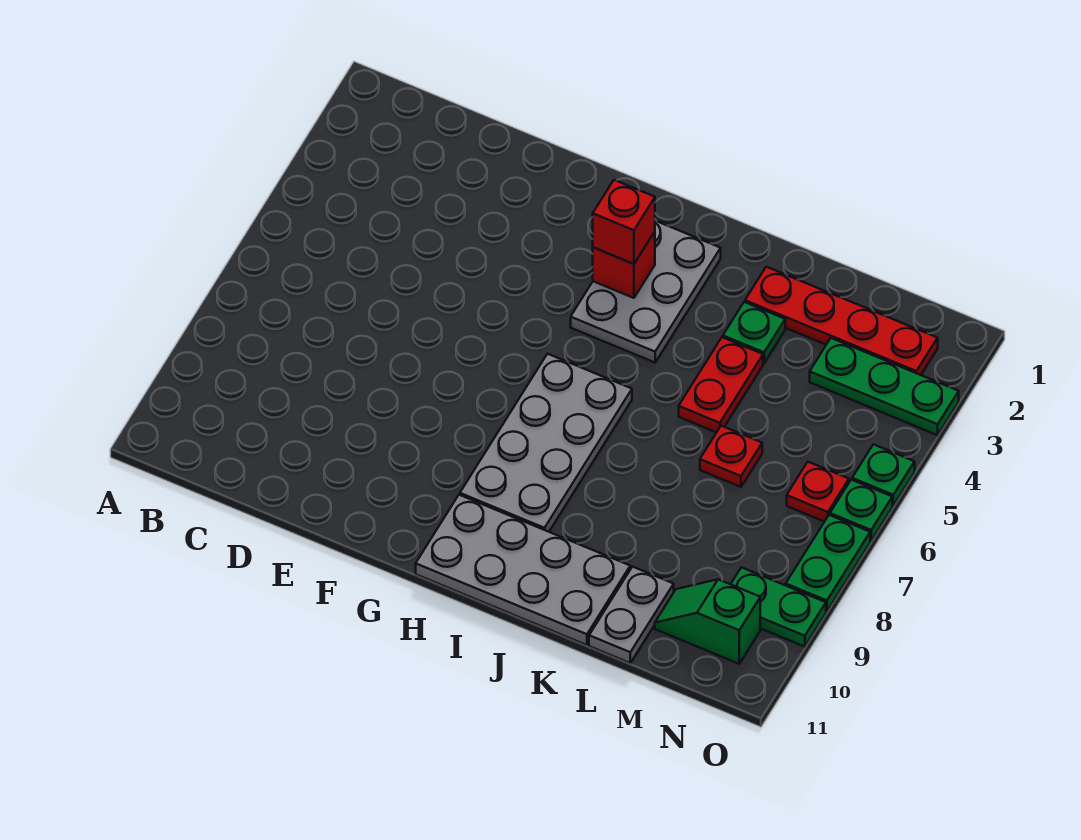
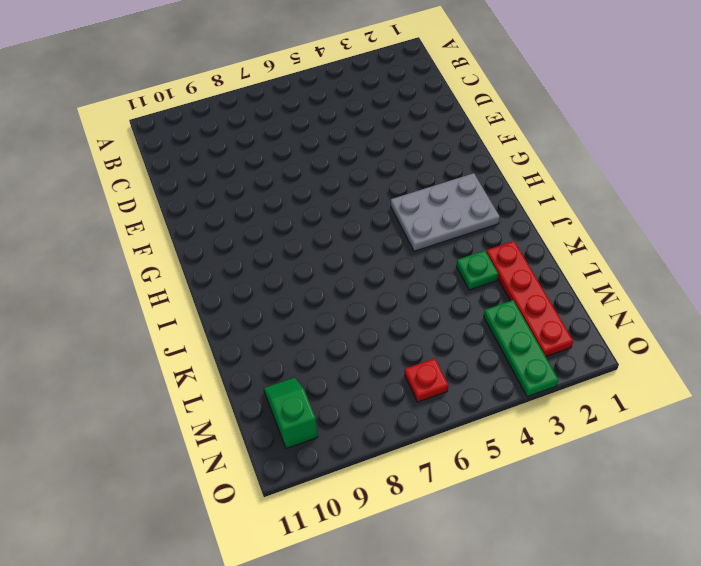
none -> grey 2x4 plate [460,354,632,532]
none -> grey 2x4 plate [416,495,630,645]
none -> red 1x2 plate [679,337,763,432]

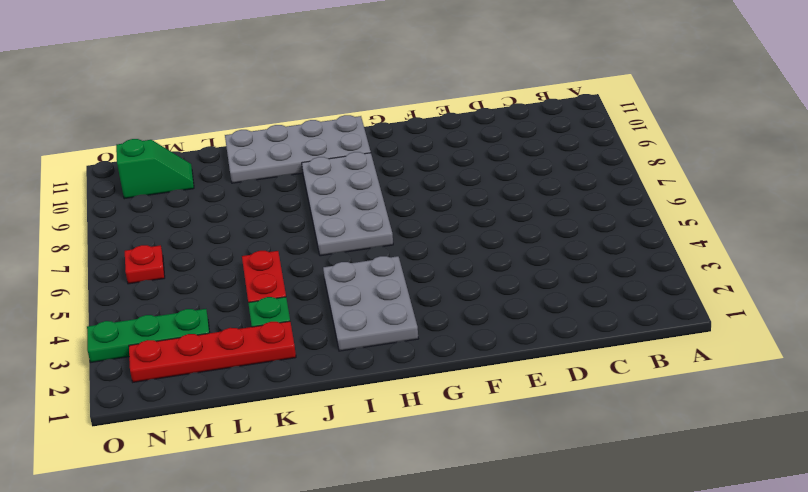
none -> red 1x1 plate [700,426,762,487]
none -> grey 1x2 plate [589,567,674,663]
none -> green 1x2 plate [731,567,826,647]

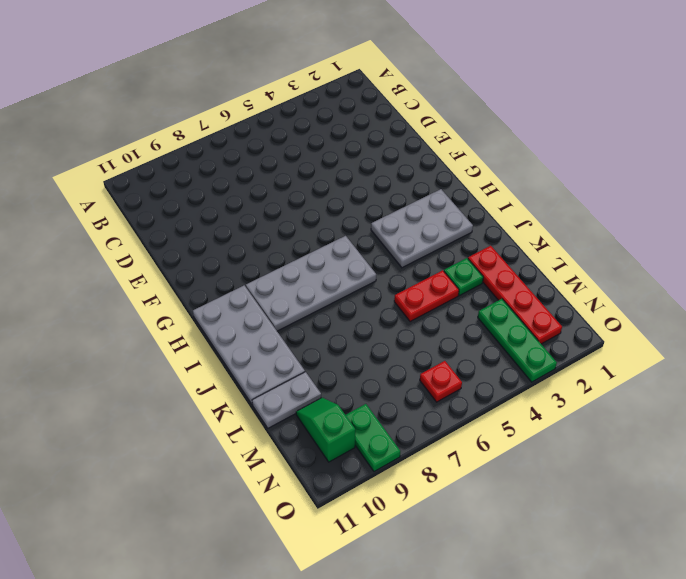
none -> red 1x1 plate [700,426,762,487]
none -> green 1x1 plate [852,444,915,506]
none -> green 1x1 plate [830,480,892,541]

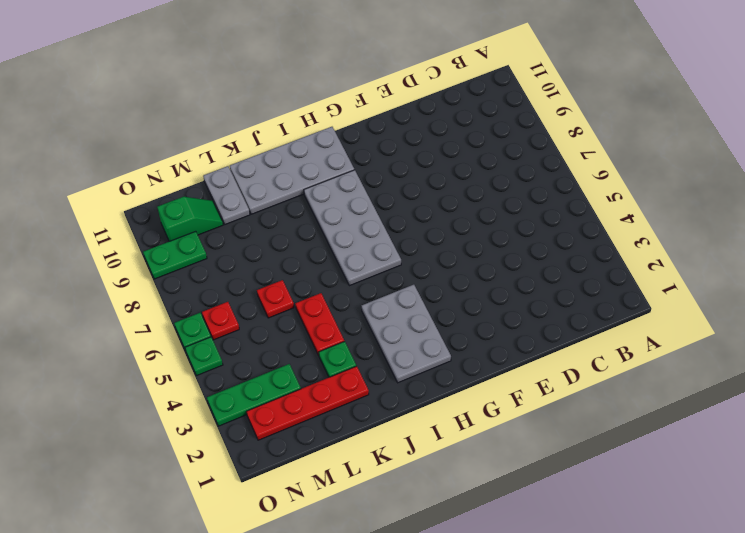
none -> green 1x2 plate [786,515,870,611]
none -> red 1x1 brick [593,232,655,298]
none -> red 1x1 brick [593,180,655,264]

